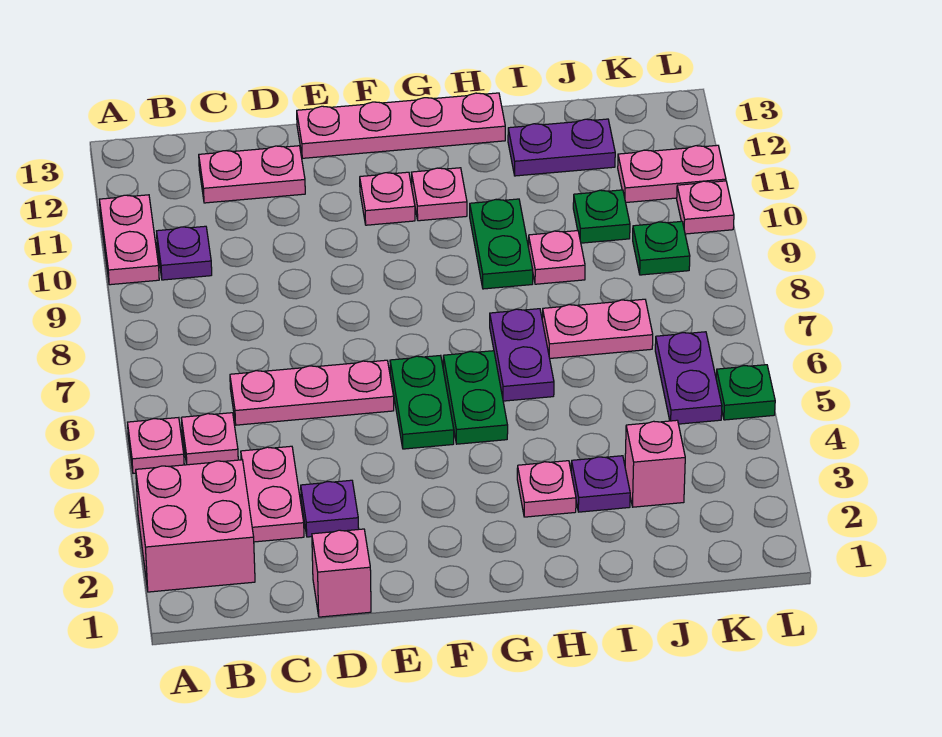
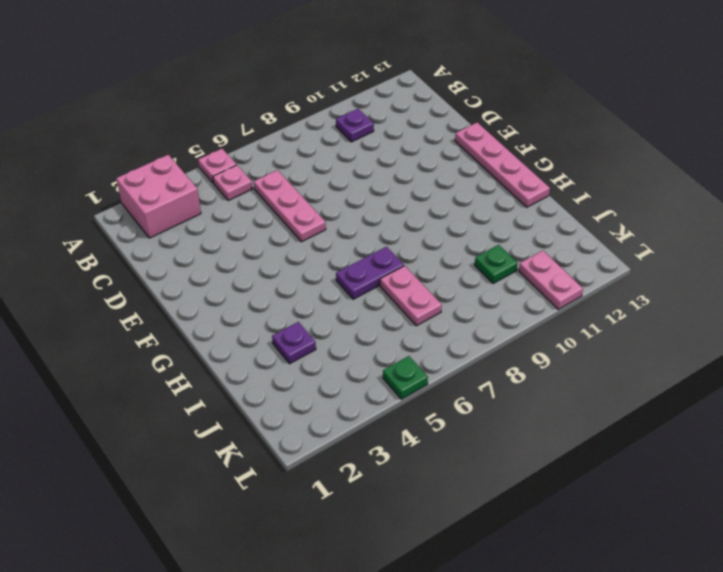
none -> pink 1x2 plate [99,195,159,285]
none -> pink 1x2 plate [241,446,304,542]
none -> pink 1x2 plate [199,146,305,203]

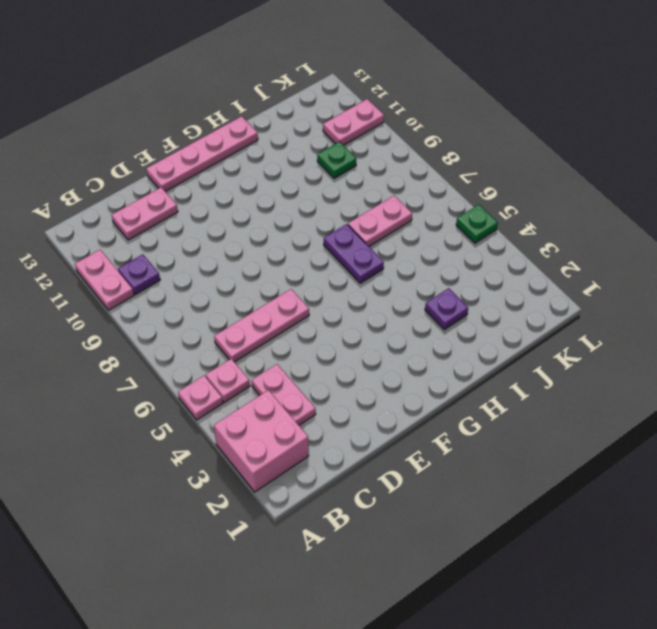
none -> pink 1x1 brick [312,529,371,617]
none -> purple 1x1 plate [301,480,359,537]
none -> green 1x2 plate [390,355,454,449]

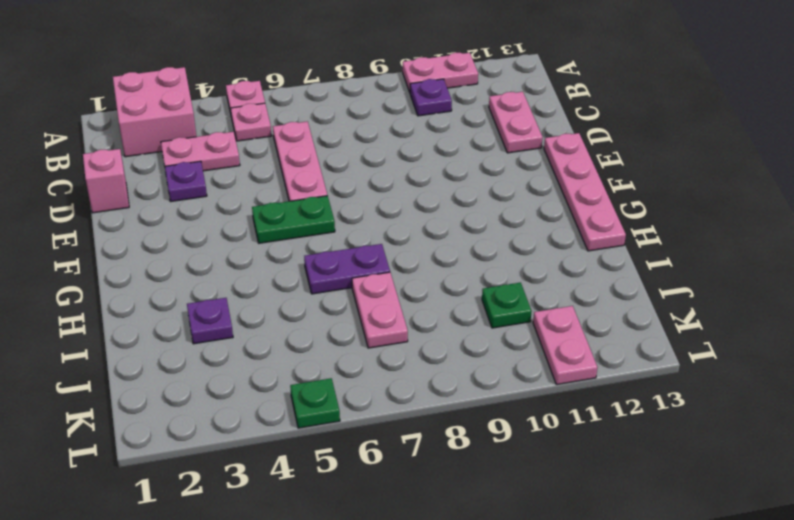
none -> pink 1x1 plate [360,172,415,225]
none -> green 1x2 plate [443,351,508,444]
none -> pink 1x1 plate [412,168,467,221]

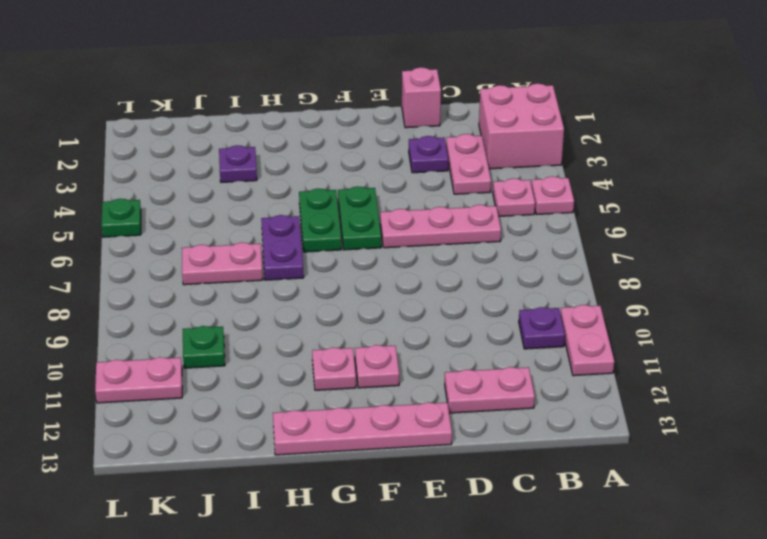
none -> pink 1x1 plate [517,461,576,517]
none -> green 1x2 plate [470,199,533,289]
none -> pink 1x1 plate [529,231,585,284]

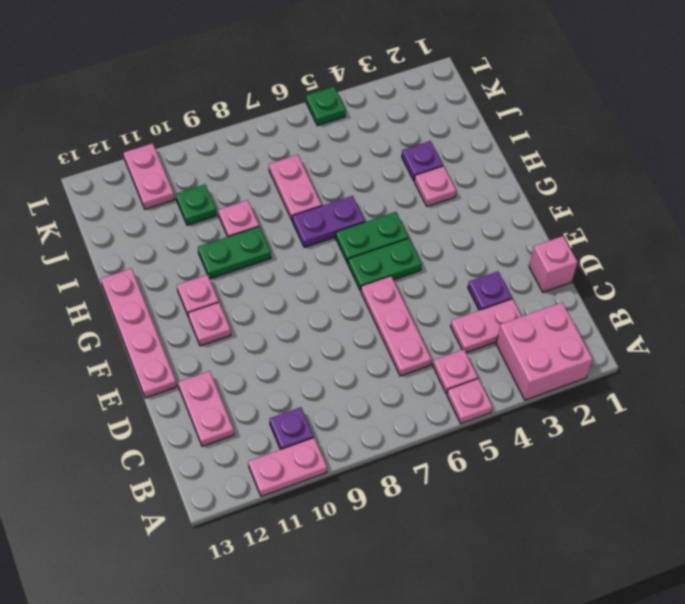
none -> purple 1x2 plate [508,119,615,176]
none -> pink 1x1 brick [625,420,685,507]
none -> purple 1x2 plate [655,332,722,424]

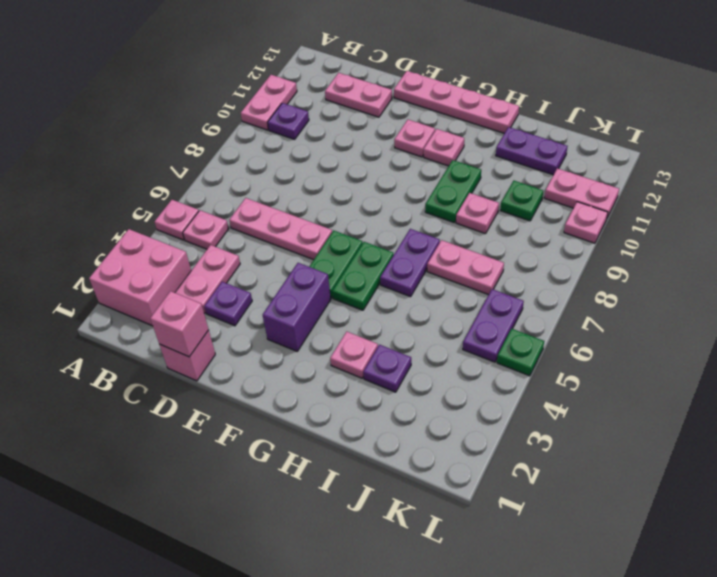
pink 1x1 brick [150,291,209,357] -> pink 1x1 brick moved to [625,420,685,507]
purple 1x2 brick [263,263,331,351] -> none
none -> green 1x1 plate [633,221,690,275]

